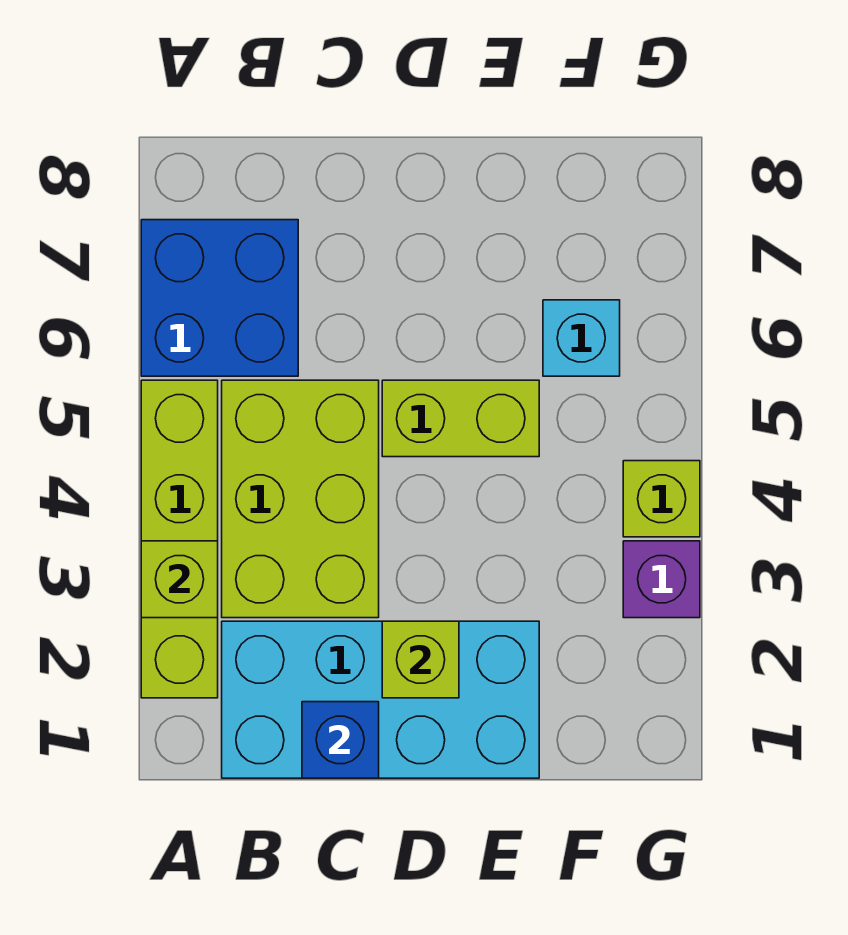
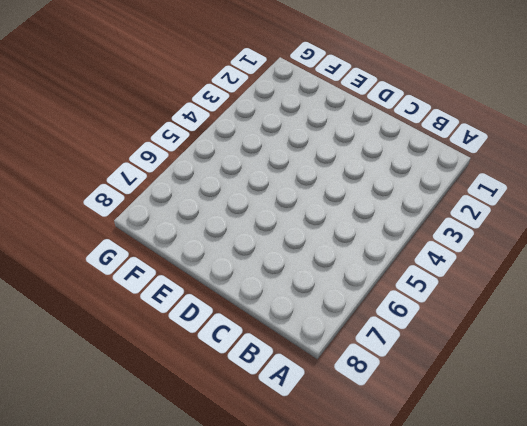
none -> lime 1x4 brick [141,380,218,698]
none -> blue 2x2 brick [141,220,298,376]

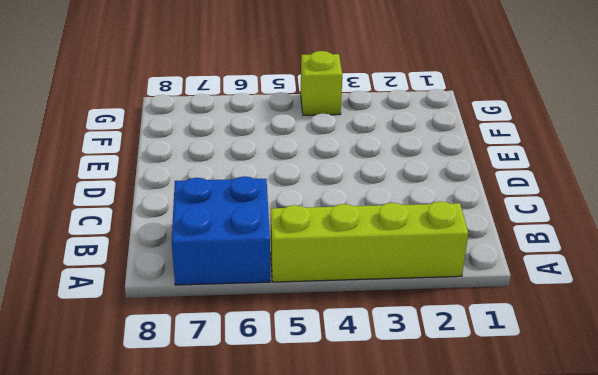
none -> cyan 2x4 brick [222,621,539,778]
none -> lime 2x3 brick [222,380,379,618]

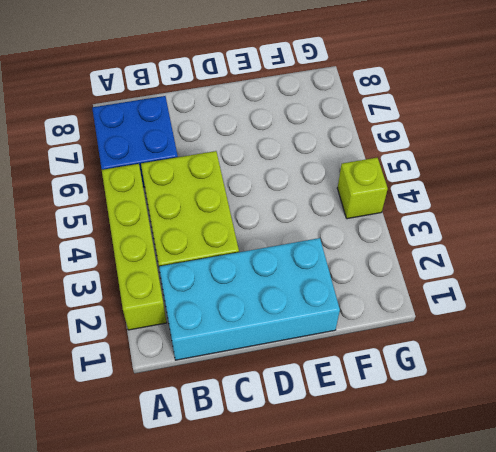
none -> lime 1x2 brick [382,380,539,457]
none -> cyan 1x1 brick [543,300,620,376]

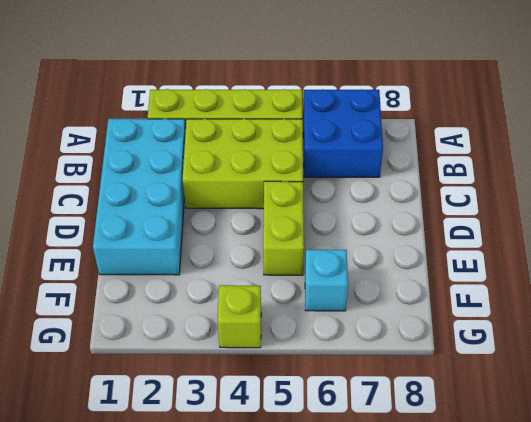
none -> purple 1x1 brick [623,541,700,618]
none -> lime 1x1 brick [141,541,218,618]

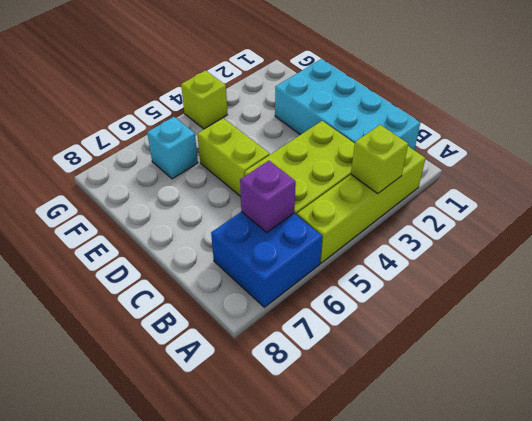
purple 1x1 brick [240,161,296,232] -> purple 1x1 brick moved to [623,541,700,618]
none -> blue 1x1 brick [302,702,379,778]
none -> lime 1x1 brick [382,621,459,698]

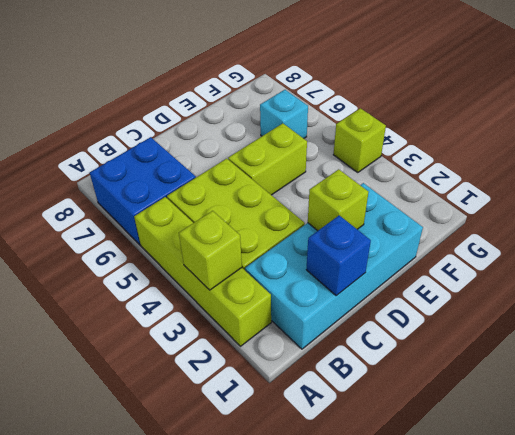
none -> purple 1x1 brick [623,541,700,618]

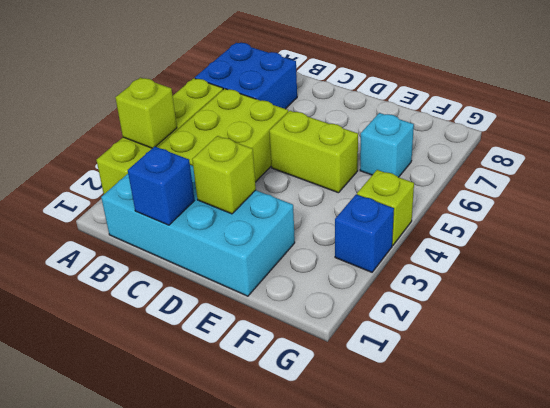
blue 1x1 brick [335,194,394,272] -> purple 1x1 brick [623,541,700,618]

